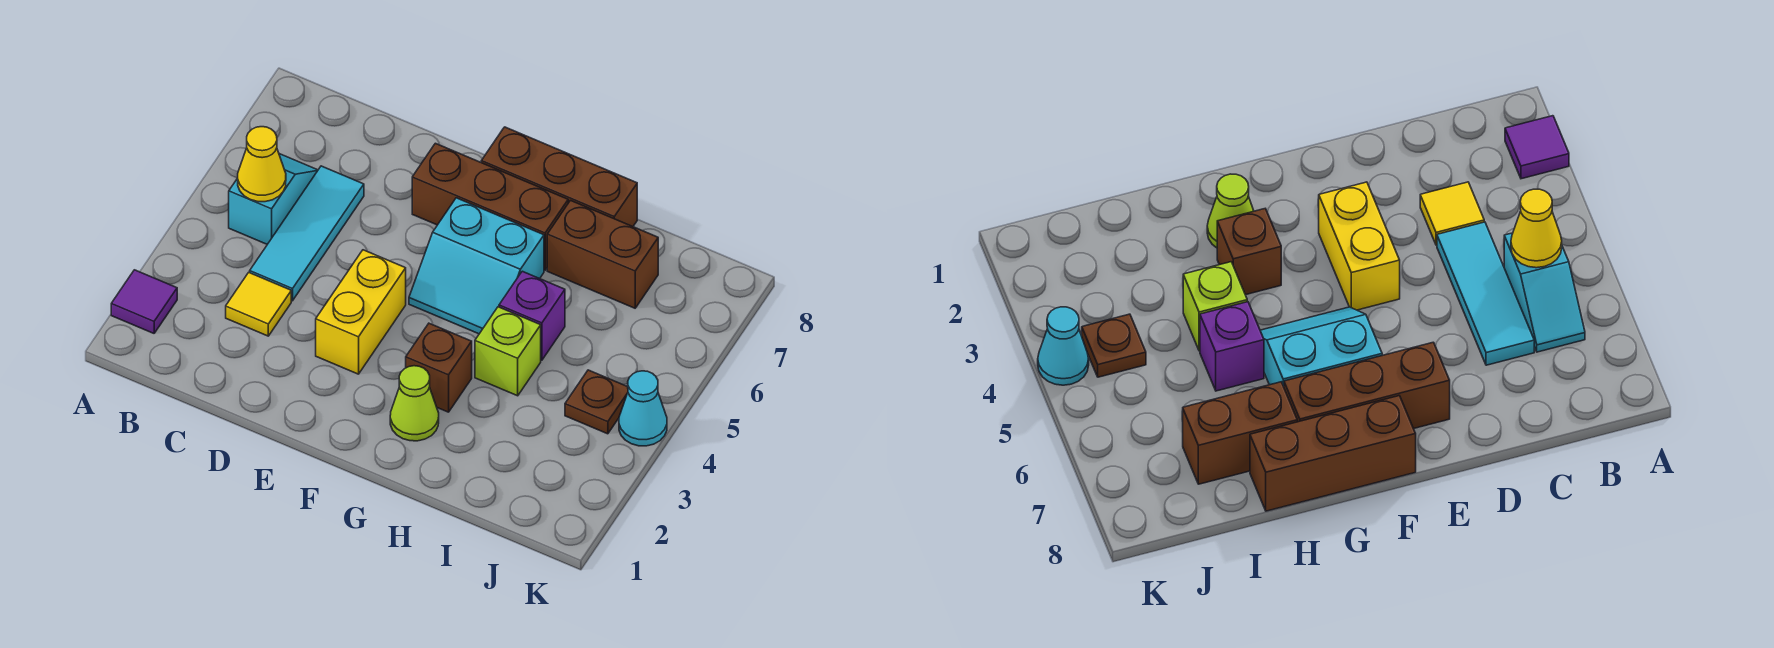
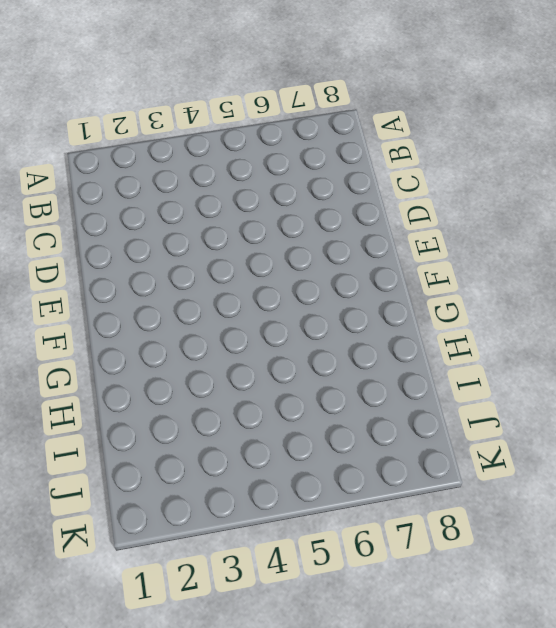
none -> purple 1x1 tile [111,270,177,333]
none -> cyan 1x2 slope [229,154,318,244]
none -> yellow 1x1 tile [226,273,291,336]

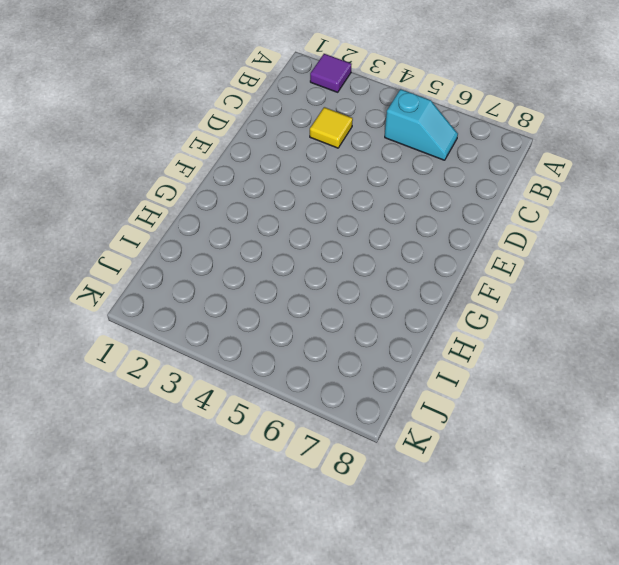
none -> cyan 1x3 tile [250,166,364,301]
none -> yellow 1x2 brick [316,250,406,374]
none -> brown 1x3 brick [412,143,568,270]

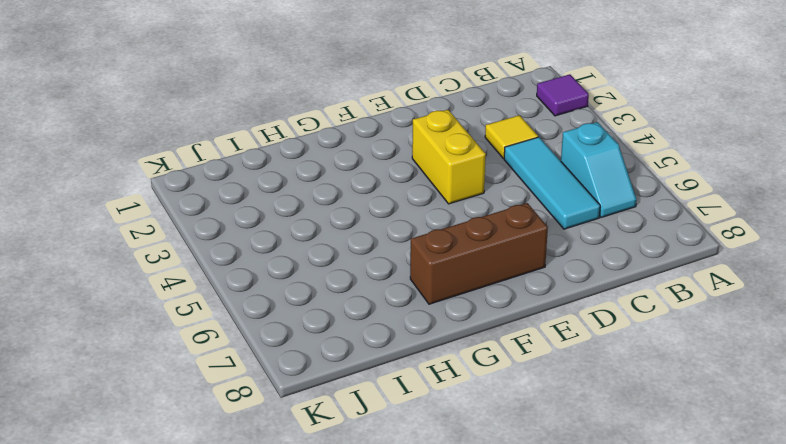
none -> cyan 2x2 slope [409,198,544,334]
none -> brown 1x3 brick [481,127,637,227]
none -> lime 1x1 cone [390,366,439,441]

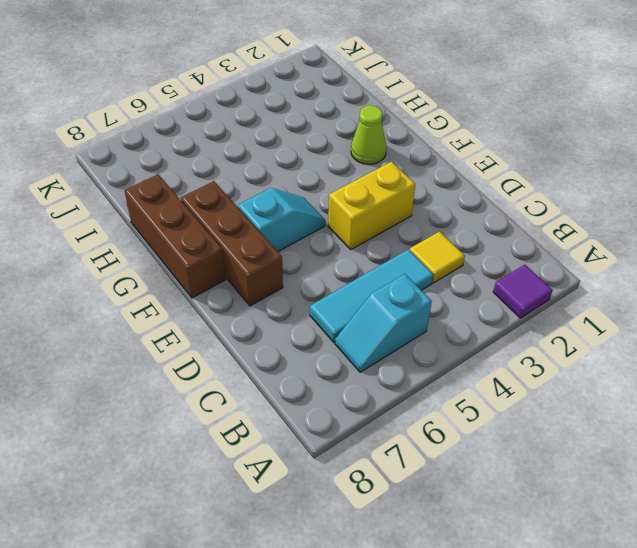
cyan 1x2 slope [238,188,326,251] -> cyan 2x2 slope [409,198,544,334]
none -> brown 1x1 brick [406,323,472,412]
none -> lime 1x1 brick [475,307,541,396]
none -> purple 1x1 brick [499,271,565,360]

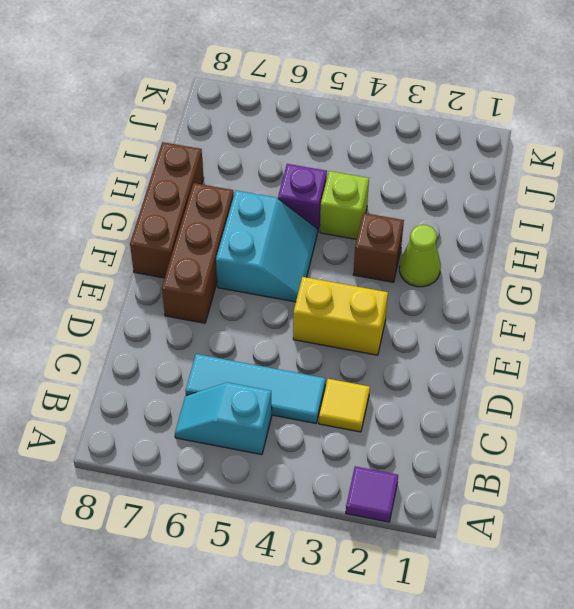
none -> brown 1x2 brick [547,200,658,308]
none -> brown 1x1 plate [565,370,628,434]
none -> cyan 1x1 cone [619,371,667,446]

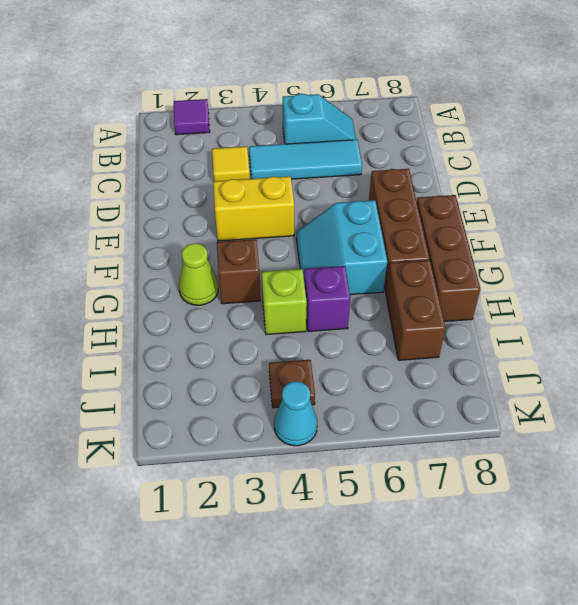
none -> yellow 1x1 cone [238,127,286,202]

